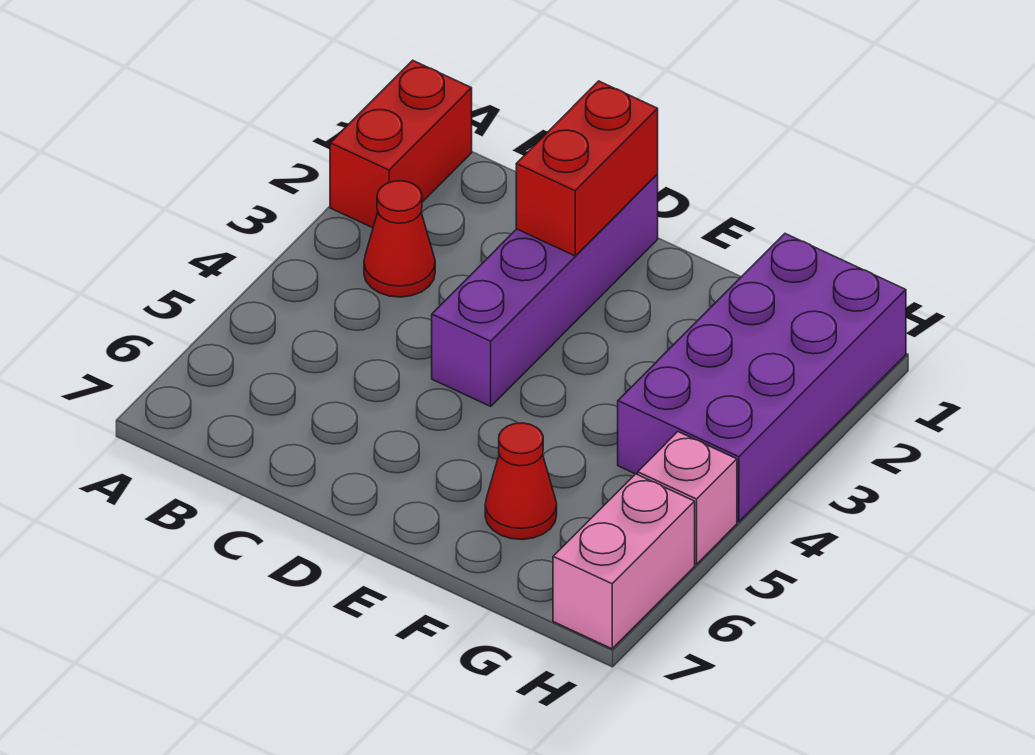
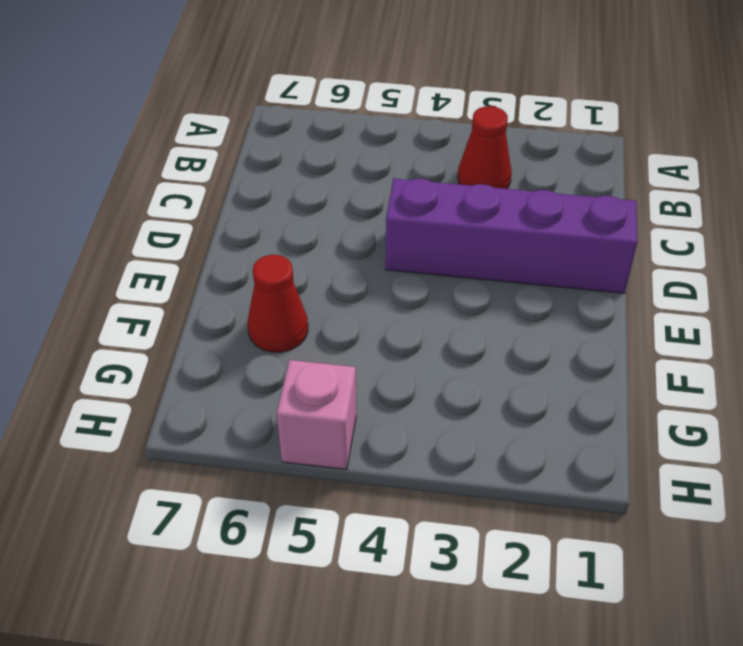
none -> red 1x2 brick [330,60,472,228]
none -> purple 2x4 brick [618,234,906,522]

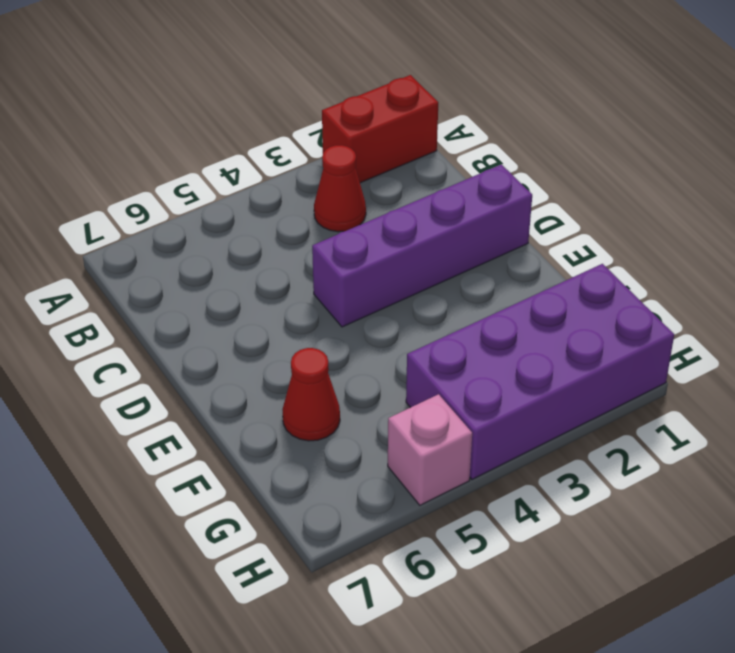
none -> pink 1x2 brick [553,474,695,649]
none -> red 1x2 brick [516,81,658,256]

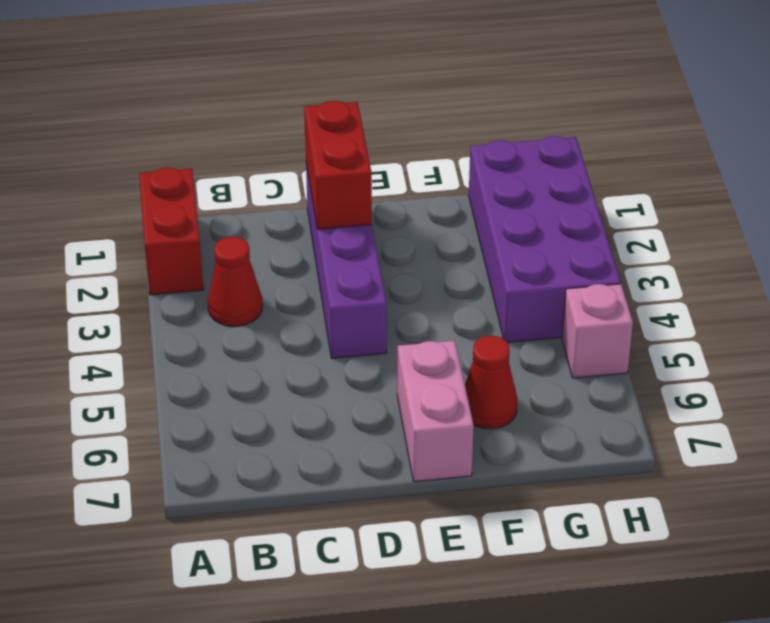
pink 1x2 brick [397,340,474,482] -> pink 1x2 brick moved to [553,474,695,649]

